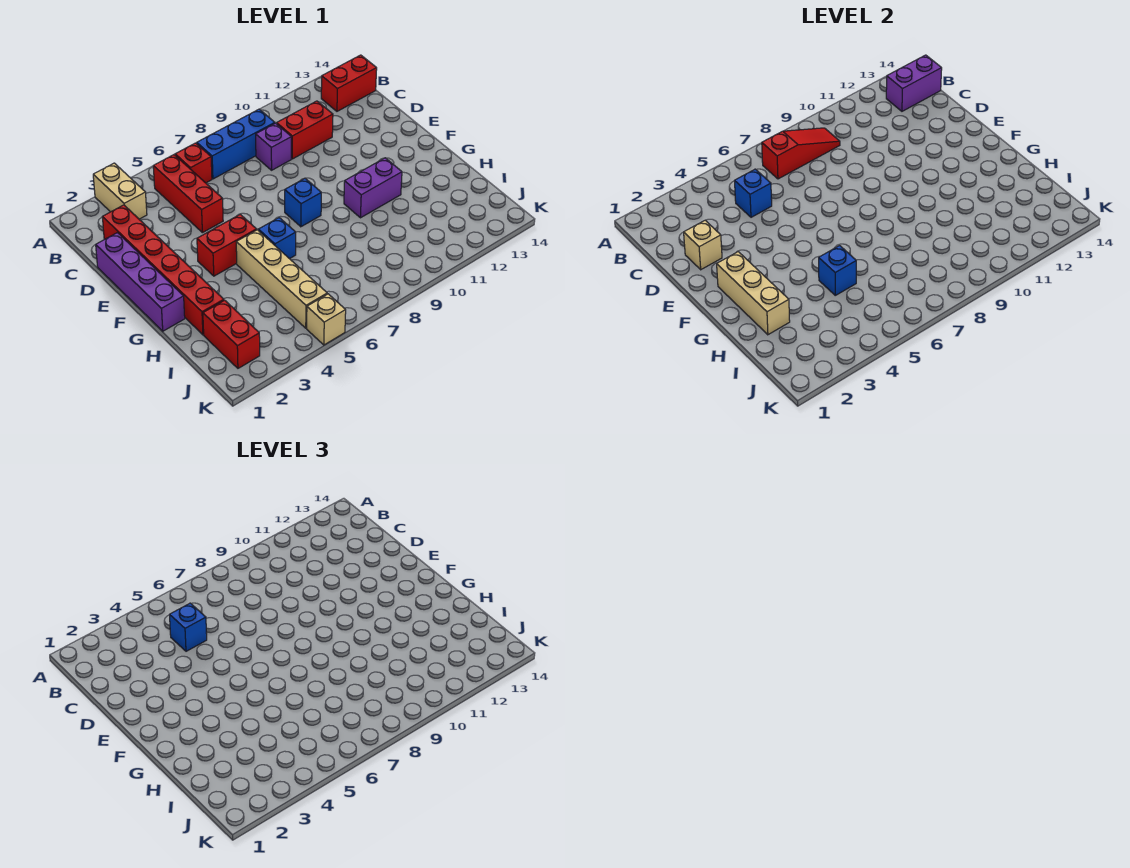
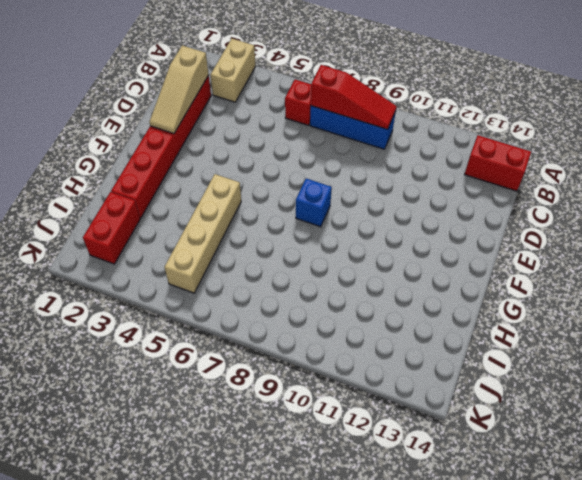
tan 1x3 slope [149,46,209,133] -> tan 1x1 brick [684,220,722,270]
none -> red 1x3 brick [153,155,223,233]
none -> purple 1x1 brick [256,123,291,170]
none -> red 1x2 brick [277,101,333,159]

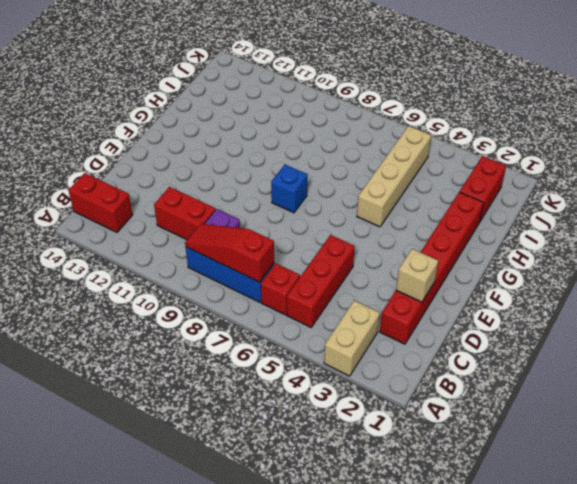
none -> purple 1x4 brick [96,233,185,331]
none -> red 1x2 brick [197,214,257,276]
none -> blue 1x1 brick [258,218,296,259]

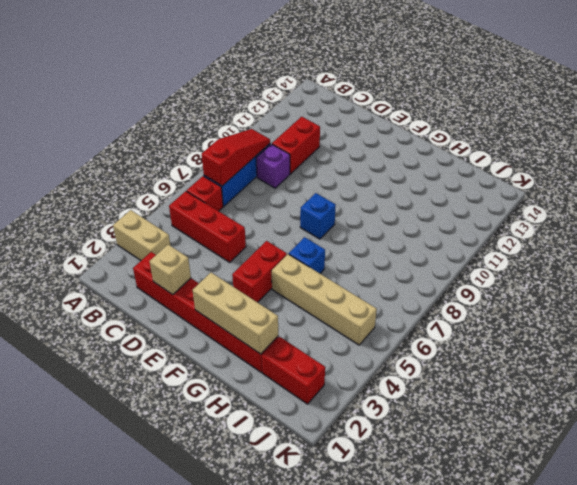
none -> red 1x2 brick [321,55,377,111]
none -> purple 1x4 brick [96,233,185,331]
none -> purple 1x2 brick [344,158,402,218]

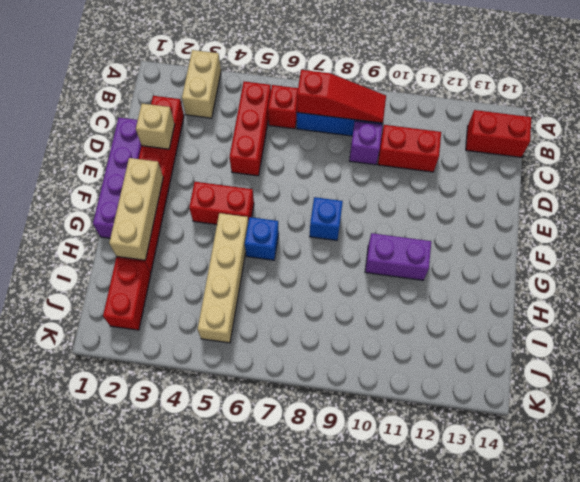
none -> tan 1x1 brick [307,294,346,345]
none -> purple 1x2 brick [886,55,942,111]
none -> blue 1x1 brick [735,169,772,217]

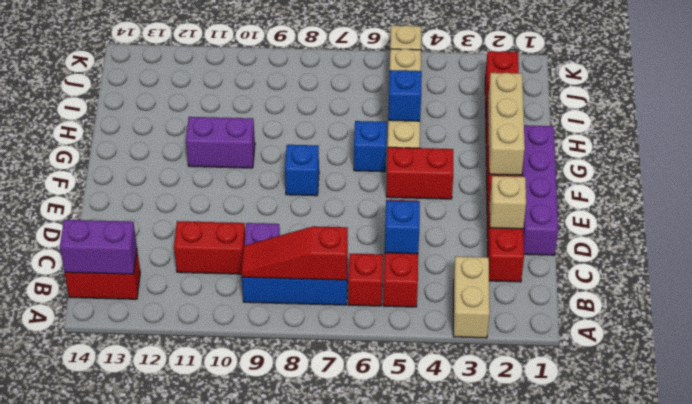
none -> blue 1x1 brick [170,603,207,651]

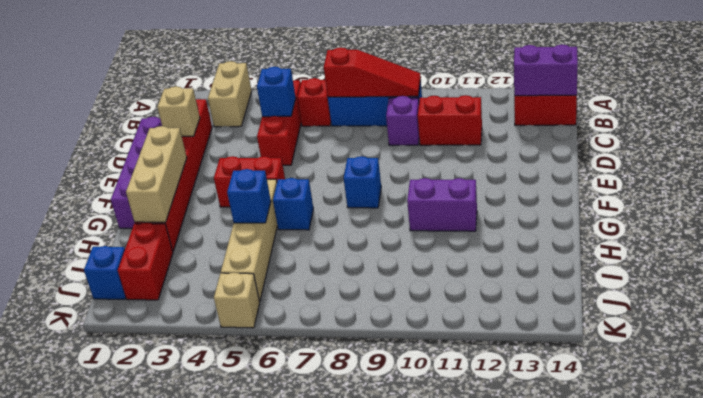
blue 1x1 brick [84,246,126,299] -> blue 1x1 brick moved to [170,603,207,651]

